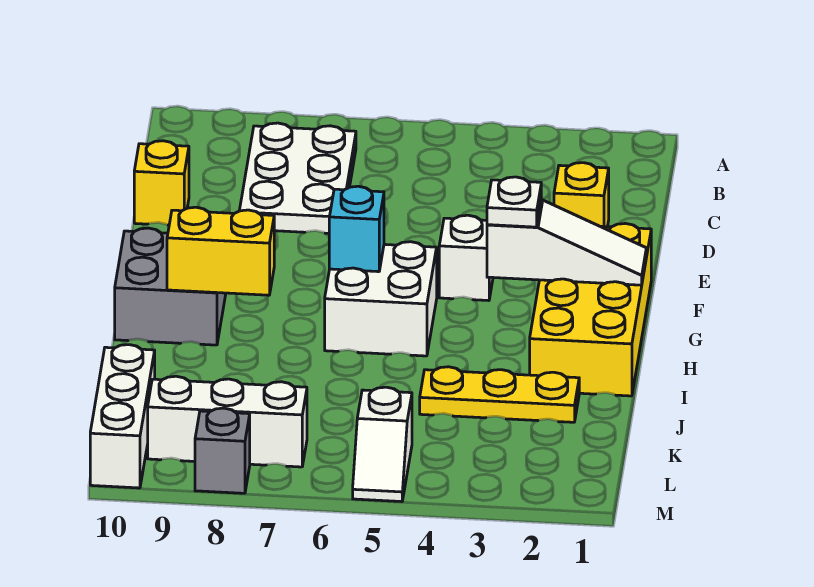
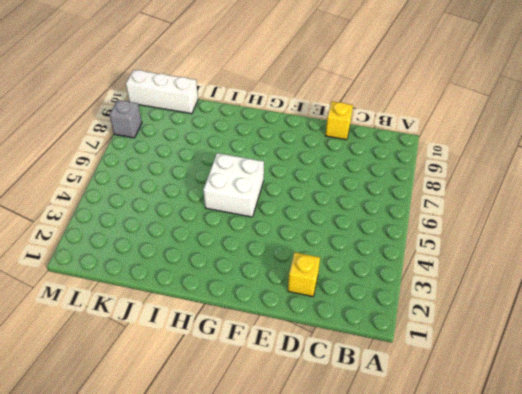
none -> white 2x3 plate [239,123,356,234]
none -> yellow 2x4 brick [530,223,651,396]
none -> white 1x1 brick [439,215,493,301]

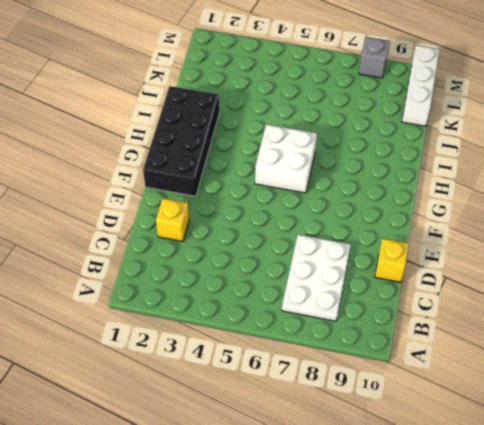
black 2x4 brick [143,86,219,196] -> yellow 2x4 brick [530,223,651,396]
none -> white 1x1 brick [439,215,493,301]
none -> grey 2x2 brick [115,228,226,345]
none -> yellow 1x3 plate [420,367,579,422]

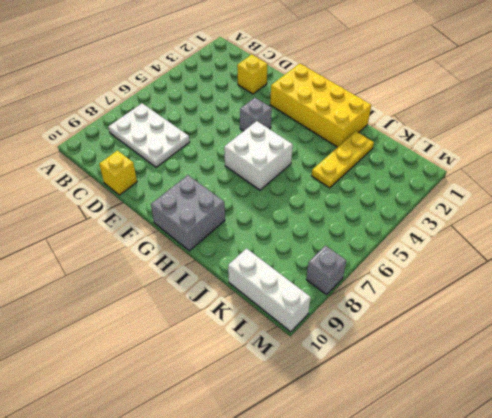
grey 1x1 brick [240,98,272,131] -> white 1x1 brick [439,215,493,301]
none -> white 1x2 slope [353,387,412,502]
none -> white 1x3 brick [148,376,307,467]
none -> white 1x3 slope [487,200,646,285]

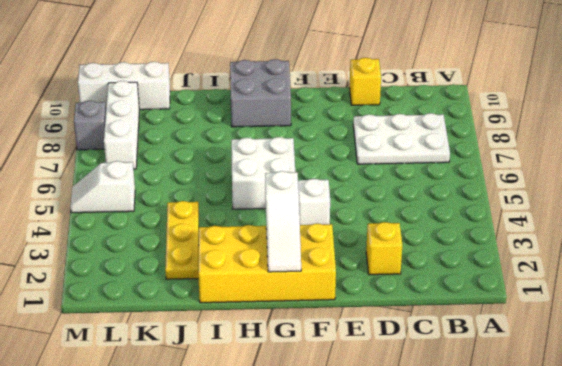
none -> cyan 1x1 brick [329,186,384,272]
none -> yellow 1x2 brick [167,207,274,295]
none -> white 1x1 plate [487,177,541,227]

